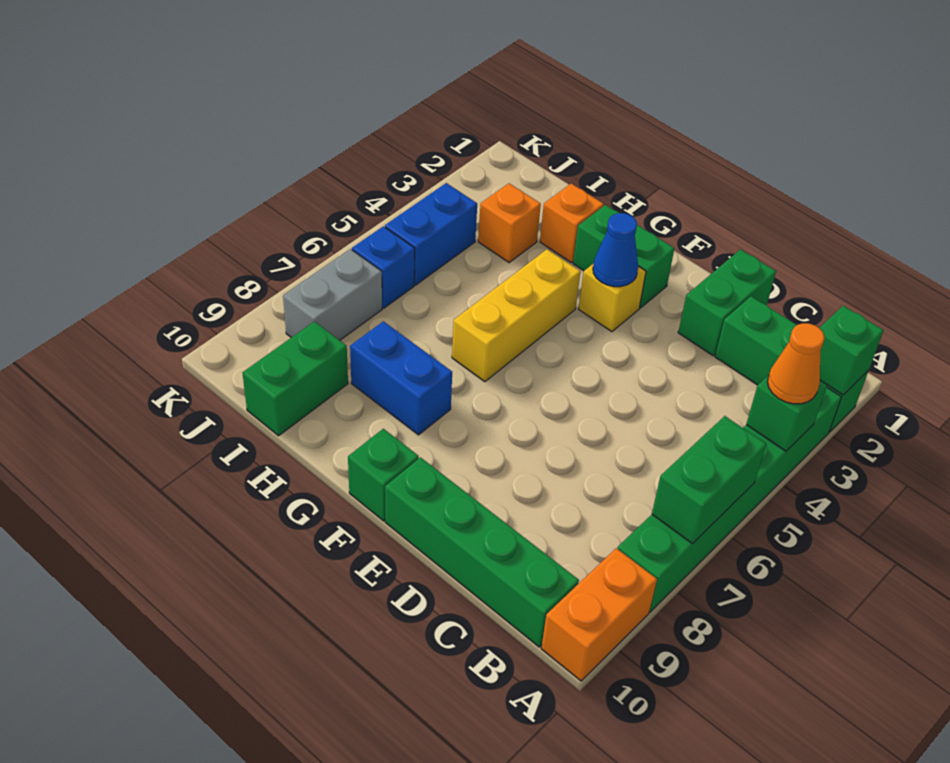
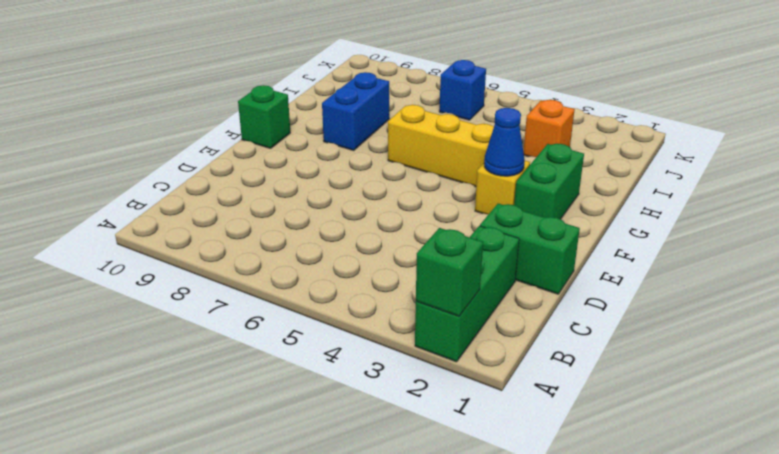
none -> green 1x6 brick [617,387,842,612]
none -> orange 1x2 brick [541,548,657,681]
none -> green 1x4 brick [385,458,579,647]

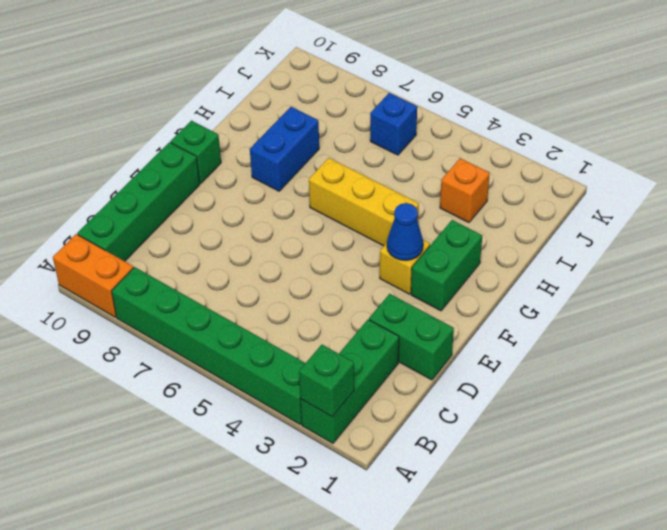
none -> orange 1x1 brick [540,183,604,263]
none -> green 1x2 brick [243,321,348,436]
none -> blue 1x2 brick [385,183,477,285]

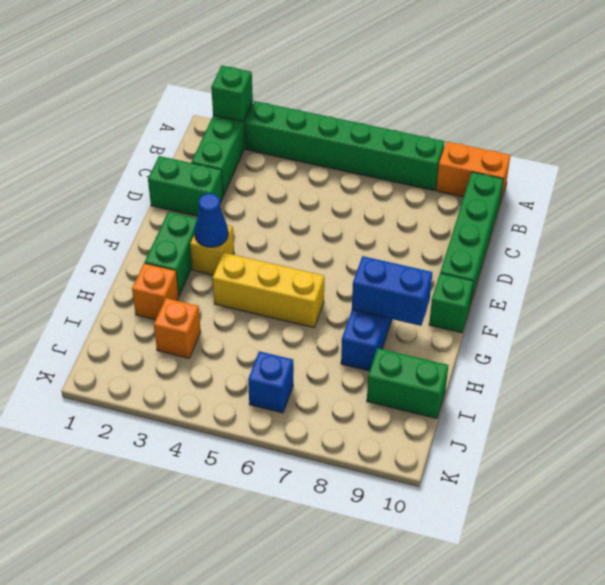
blue 1x2 brick [352,256,433,326] -> blue 1x2 brick moved to [385,183,477,285]
none -> grey 1x2 brick [283,249,382,340]
none -> green 1x1 brick [746,375,827,451]
none -> green 1x2 brick [652,416,766,544]

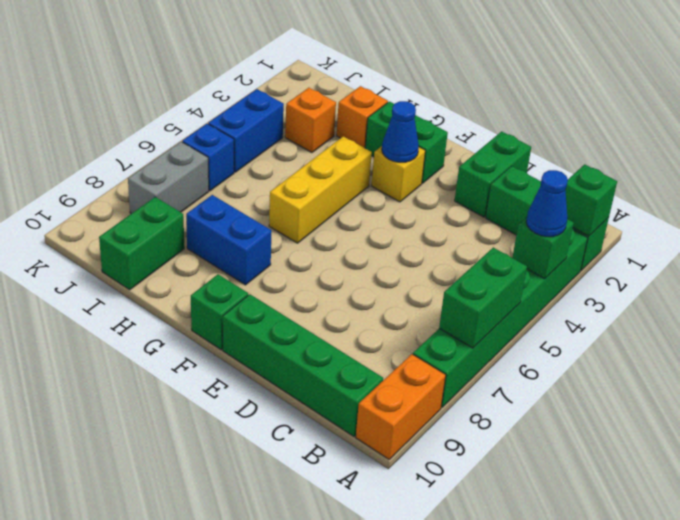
blue 1x1 cone [526,170,568,237] -> orange 1x1 cone [768,323,825,404]

